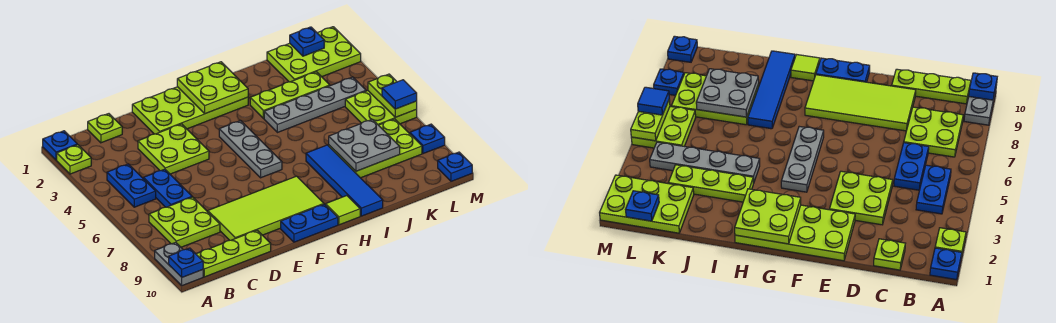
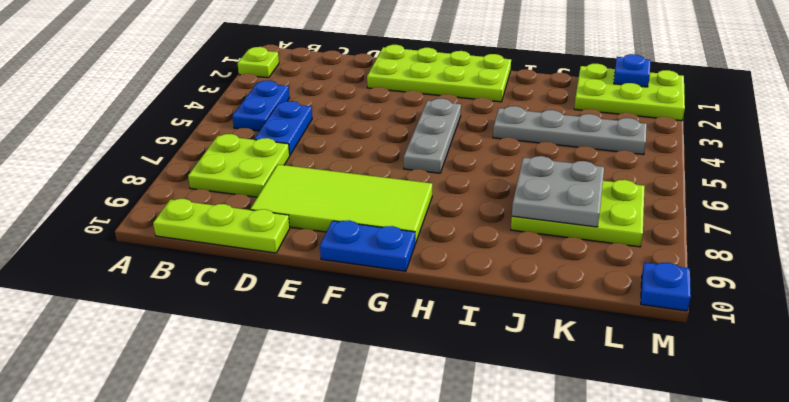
none -> blue 1x1 plate [43,131,77,160]
none -> grey 1x2 plate [155,242,203,286]
none -> lime 1x1 plate [88,114,122,143]

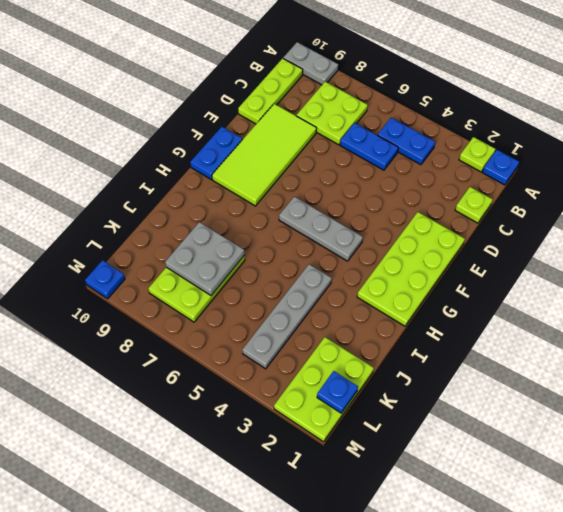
none -> lime 2x2 plate [138,124,209,174]
none -> lime 1x1 tile [326,196,360,225]
none -> lime 1x3 plate [250,72,330,119]

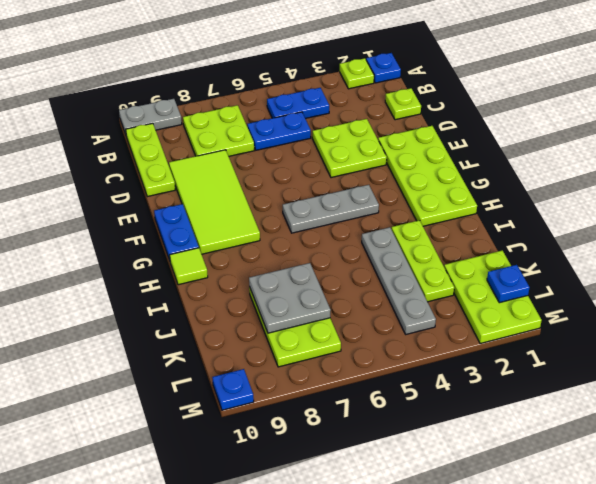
none -> blue 1x4 tile [306,145,383,216]
none -> lime 2x2 plate [345,91,417,125]
none -> blue 1x1 plate [410,124,445,154]

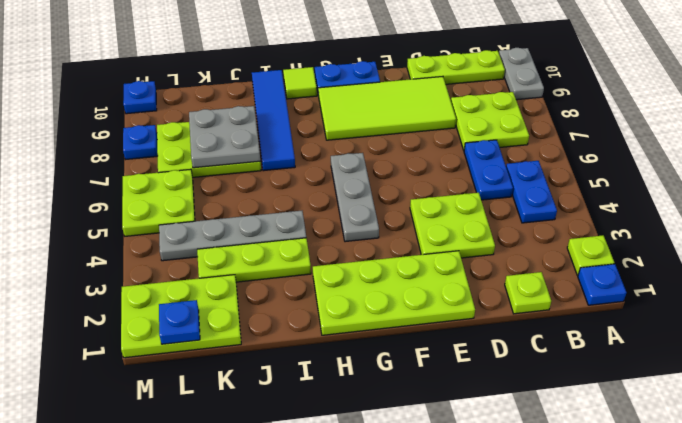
none -> blue 1x1 plate [169,248,203,277]
none -> lime 2x2 plate [177,62,248,114]
none -> lime 1x2 plate [368,74,417,117]

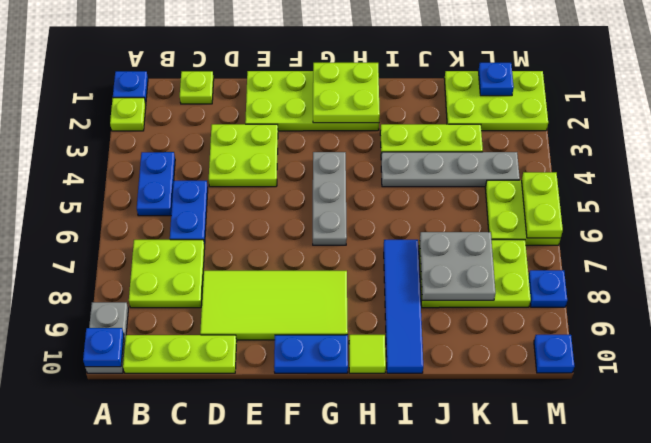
none -> blue 1x1 tile [382,80,417,109]

